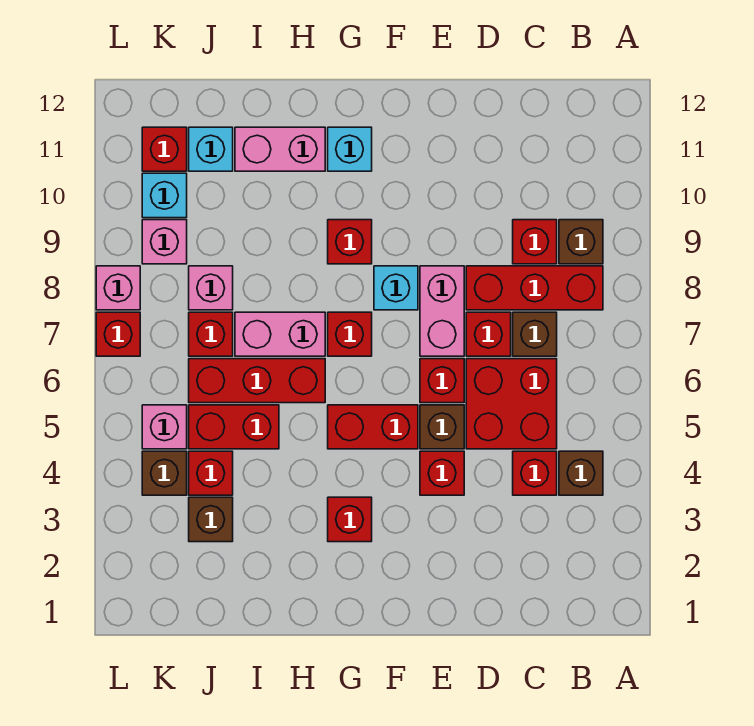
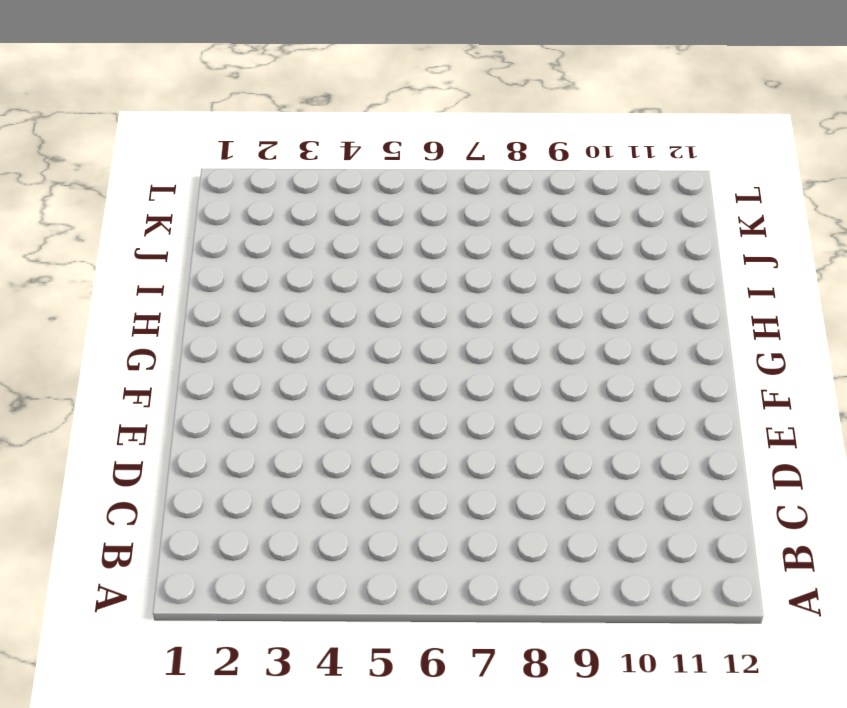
none -> brown 1x1 brick [559,451,603,495]
none -> red 1x3 brick [466,266,603,310]
none -> brown 1x1 brick [559,220,603,264]
none -> red 1x1 brick [513,451,557,495]

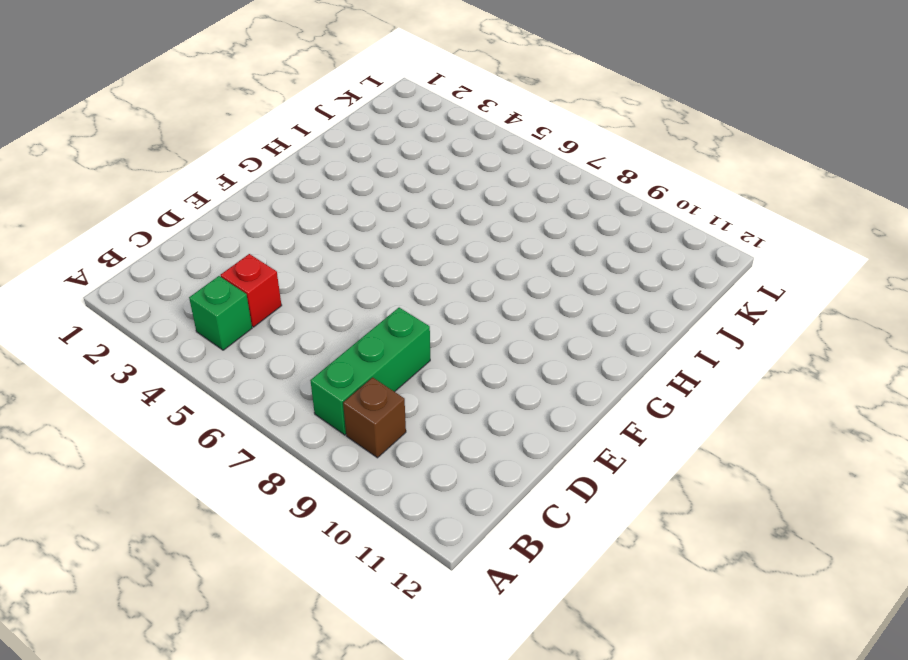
green 1x1 brick [189,276,252,350] -> brown 1x1 brick [559,451,603,495]
green 1x3 brick [310,308,430,435] -> red 1x3 brick [466,266,603,310]
none -> red 2x2 brick [466,359,557,449]
none -> brown 1x1 brick [513,312,557,356]
none -> red 1x1 brick [513,220,557,264]
none -> red 1x1 brick [466,312,511,356]

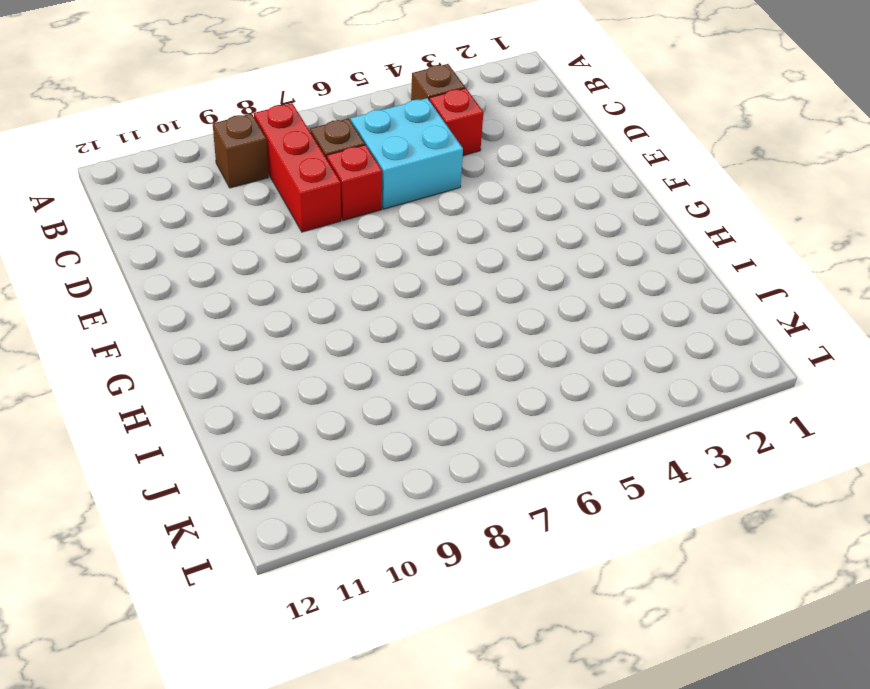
cyan 2x2 brick [351,98,463,209] -> red 2x2 brick [466,359,557,449]
none -> red 1x1 brick [513,220,557,264]
none -> red 1x1 brick [420,451,464,495]
none -> brown 1x1 brick [420,405,464,449]
none -> red 1x1 brick [420,359,464,403]

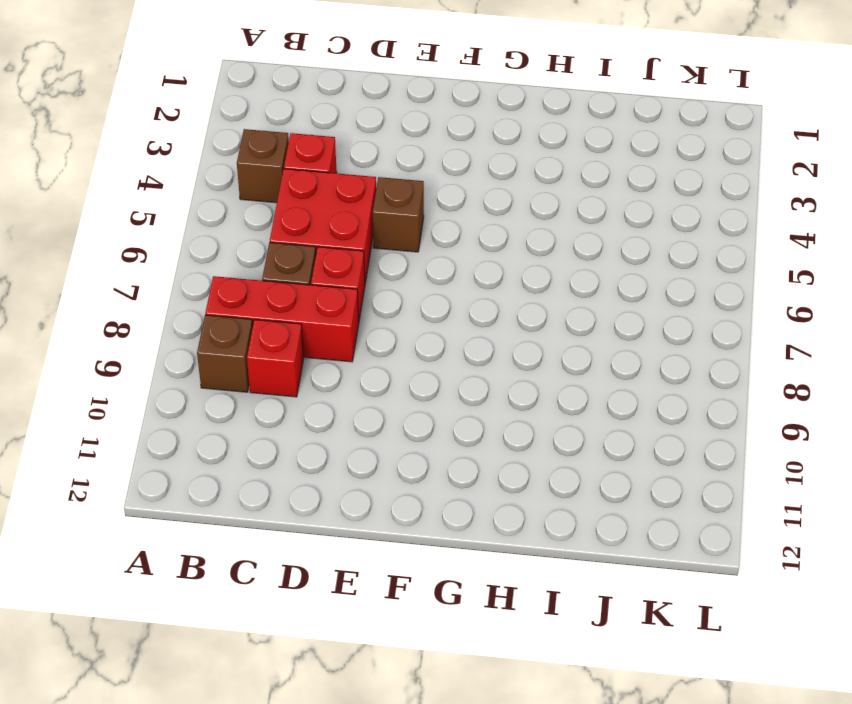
none -> red 1x1 brick [420,451,464,495]
none -> red 1x1 brick [420,359,464,403]
none -> pink 1x2 brick [420,266,464,356]
none -> red 1x2 brick [328,405,418,449]

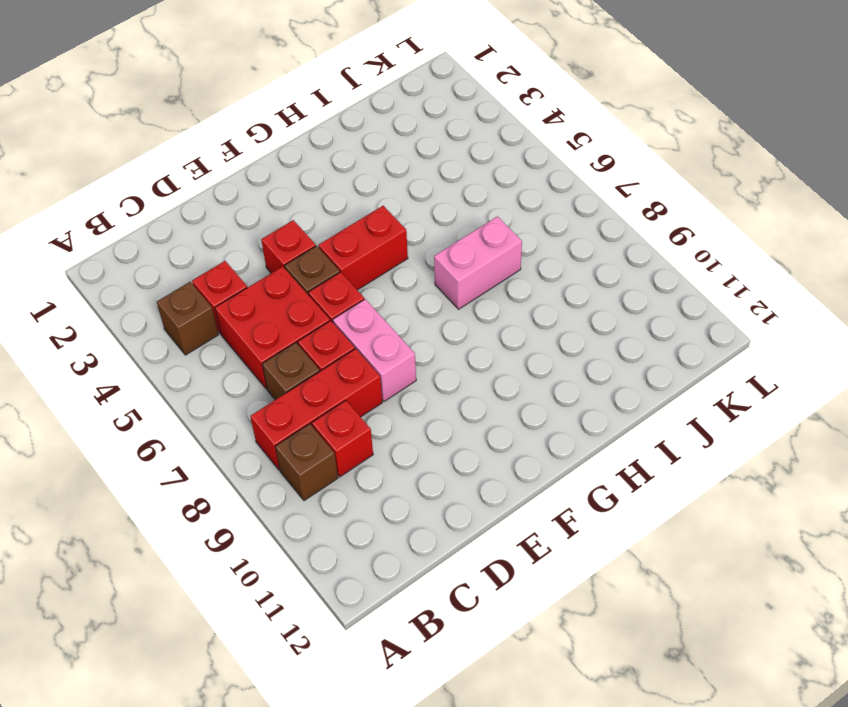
none -> cyan 1x1 brick [374,266,418,310]
none -> red 1x1 brick [328,497,372,542]
none -> red 1x1 brick [328,312,372,356]
none -> red 1x1 brick [328,220,372,264]

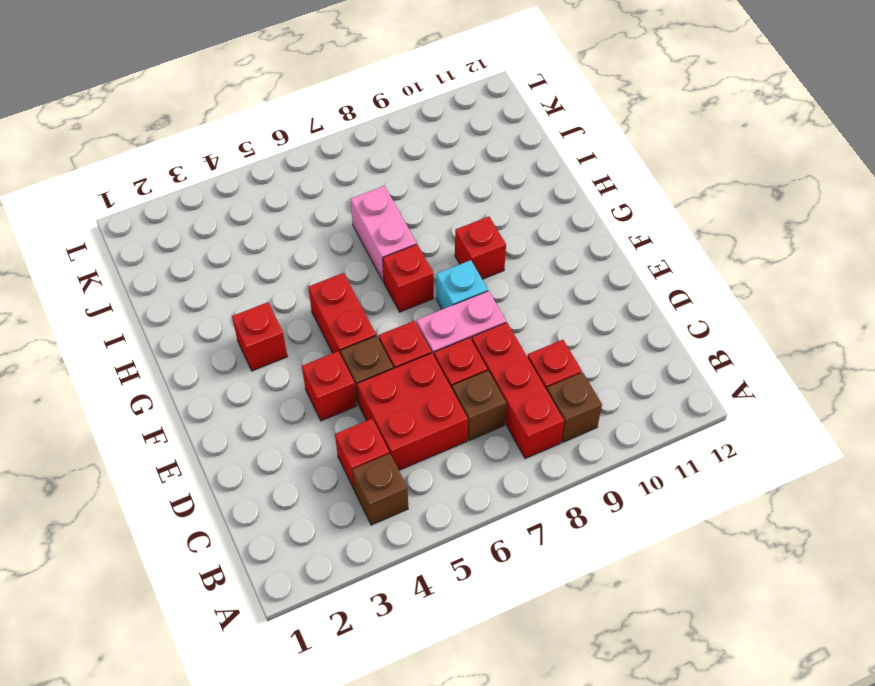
none -> cyan 1x1 brick [328,127,372,171]
none -> red 1x3 brick [189,359,325,403]
none -> pink 1x2 brick [235,127,325,171]
none -> red 1x2 brick [189,405,279,449]

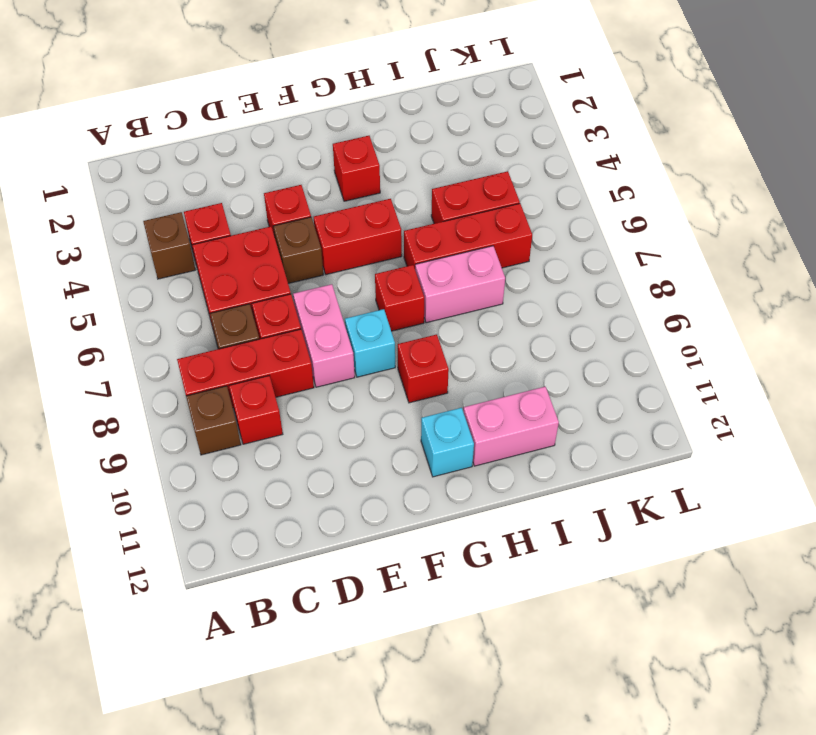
none -> red 1x1 brick [420,359,464,403]
none -> brown 1x1 brick [189,497,233,542]
none -> red 1x1 brick [189,451,233,495]
none -> red 1x1 brick [189,312,233,356]

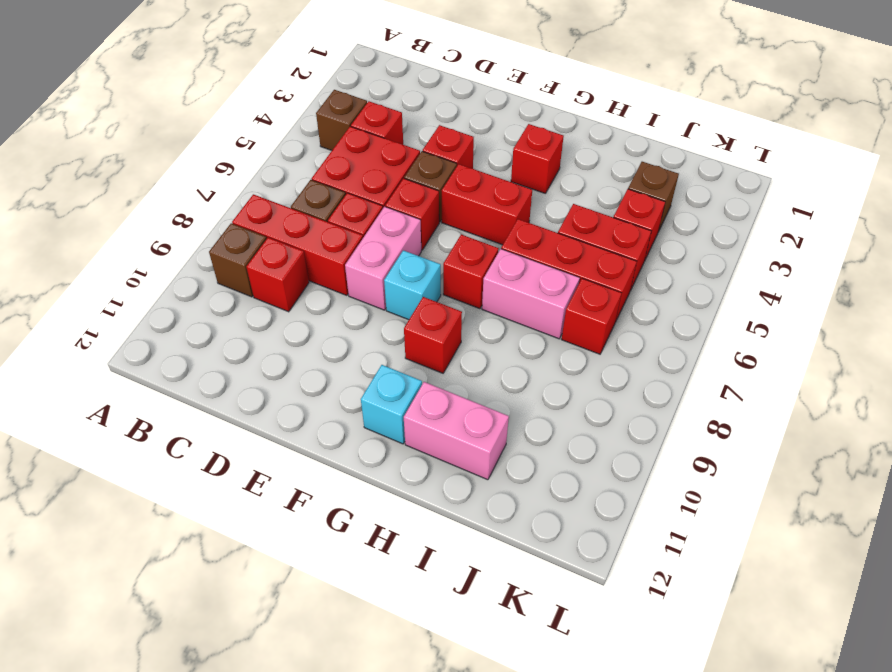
none -> pink 1x1 brick [189,266,233,310]
none -> cyan 1x1 brick [189,127,233,171]
none -> brown 1x1 brick [142,451,187,495]
none -> pink 1x1 brick [142,405,187,449]

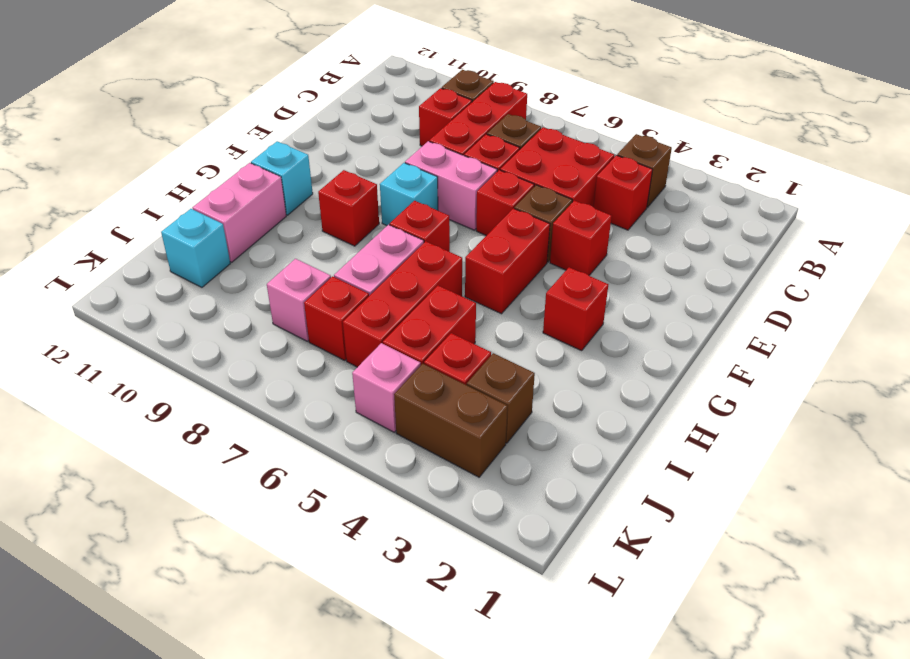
brown 1x2 brick [394,364,507,477] -> brown 1x1 brick [142,451,187,495]
none -> pink 1x1 brick [142,220,187,264]
none -> cyan 1x1 brick [142,173,187,218]
none -> red 1x1 brick [142,127,187,171]
none -> red 1x1 brick [96,312,140,356]

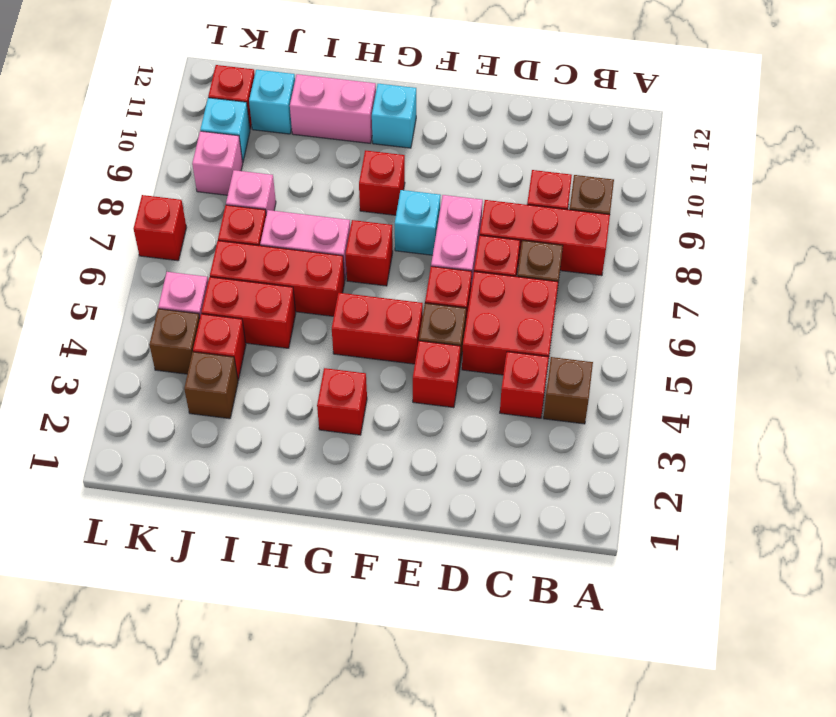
none -> pink 1x1 brick [96,266,140,310]

